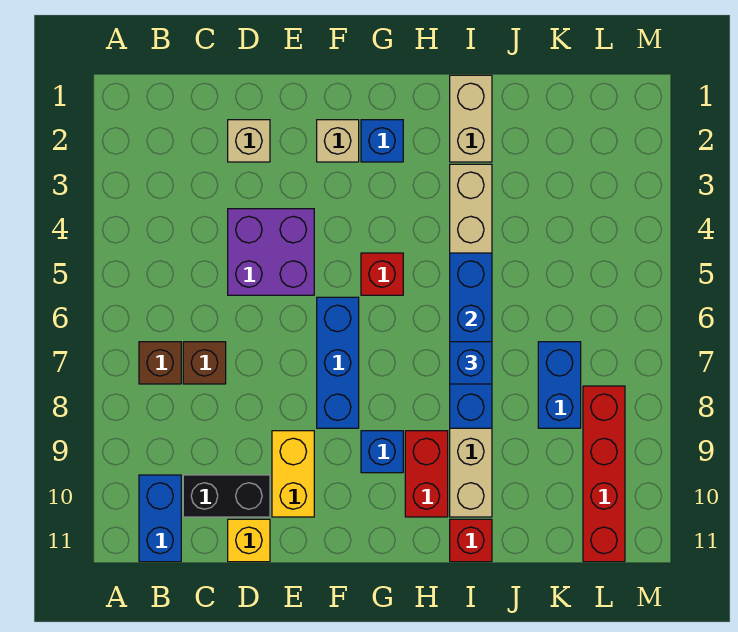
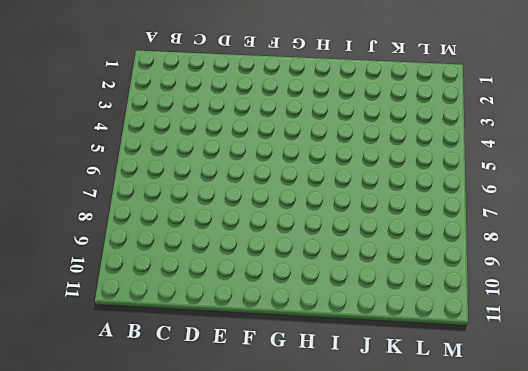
none -> brown 1x1 brick [139,342,181,384]
none -> blue 1x2 brick [139,475,181,562]
none -> brown 1x1 brick [183,342,226,384]

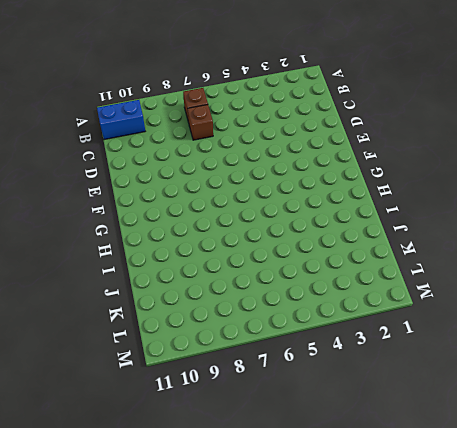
none -> black 1x2 brick [183,475,270,517]
none -> tan 1x1 brick [228,120,270,162]
none -> purple 2x2 brick [228,209,314,295]

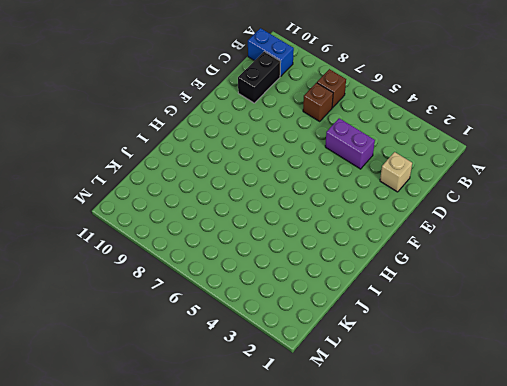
purple 1x2 brick [325,118,375,169] -> purple 2x2 brick [228,209,314,295]
none -> yellow 1x1 brick [228,519,270,562]
none -> yellow 1x2 brick [272,431,314,517]
none -> tan 1x1 brick [317,120,359,162]

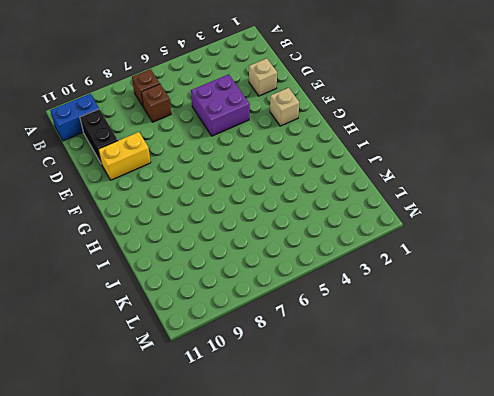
none -> yellow 1x1 brick [228,519,270,562]
none -> blue 1x3 brick [317,297,359,428]
none -> blue 1x1 brick [361,120,403,162]

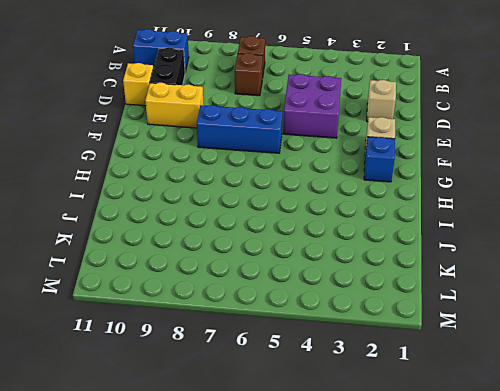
none -> red 1x1 brick [361,253,403,295]
none -> blue 1x1 brick [361,431,403,473]
none -> red 1x2 brick [405,431,448,517]

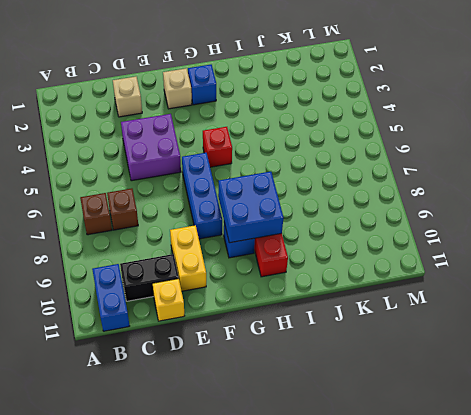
blue 2x2 brick [218,172,284,243] -> none
none -> tan 1x2 brick [450,75,492,162]
none -> tan 1x8 brick [450,164,492,517]
none -> red 1x1 brick [450,519,492,562]

